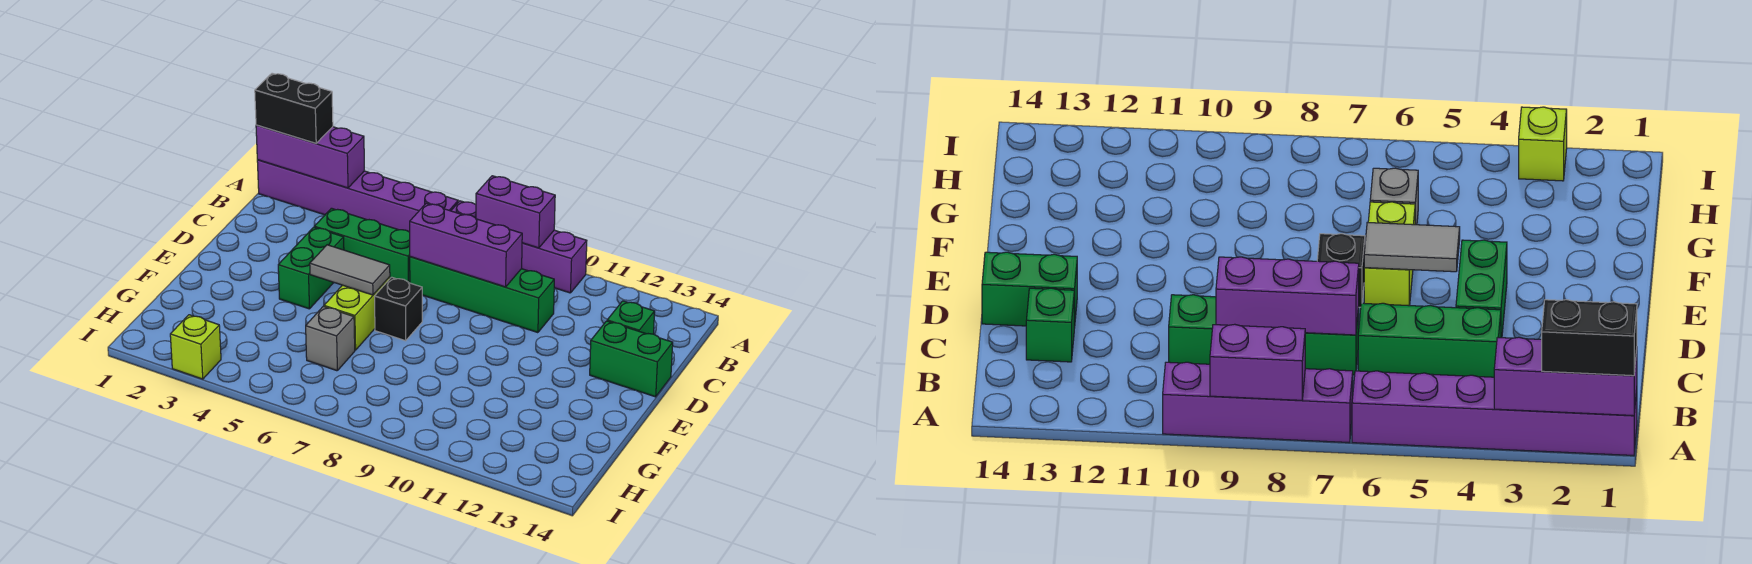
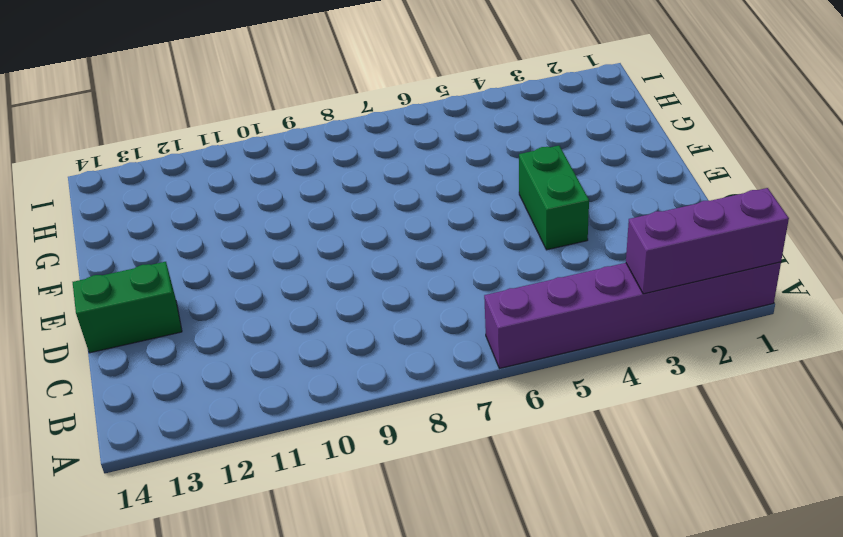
none -> purple 1x4 brick [451,201,587,293]
none -> green 1x3 brick [314,208,410,283]
none -> green 1x4 brick [410,257,554,333]

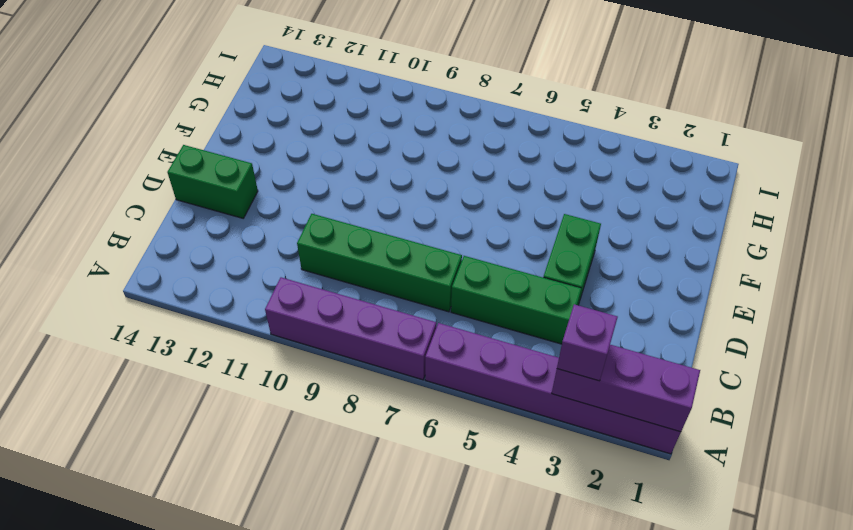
purple 1x1 brick [557,304,618,381] -> none
none -> green 1x1 brick [607,301,655,334]
none -> lime 1x2 brick [324,277,390,350]
none -> black 1x1 brick [375,277,422,341]

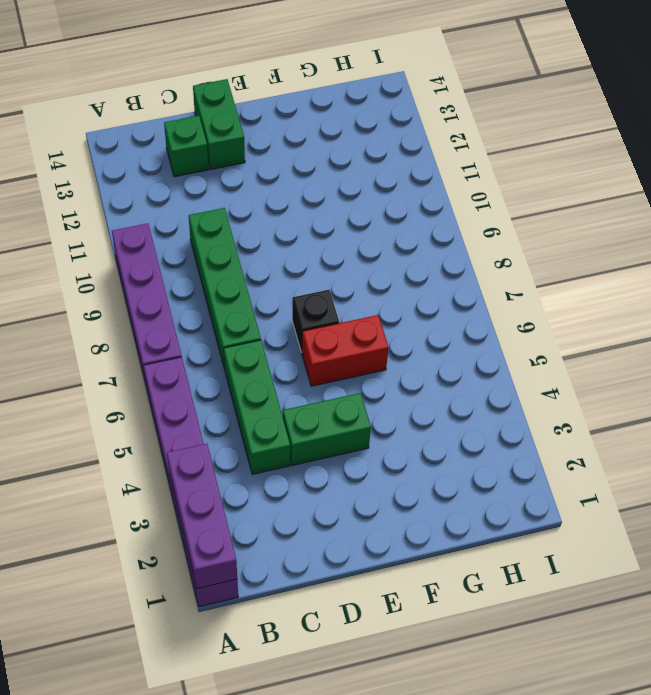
red 1x2 brick [302,315,389,386] -> lime 1x2 brick [324,277,390,350]
none -> grey 1x1 brick [306,307,355,371]
none -> lime 1x1 brick [170,315,221,379]
none -> purple 1x2 brick [476,176,555,248]

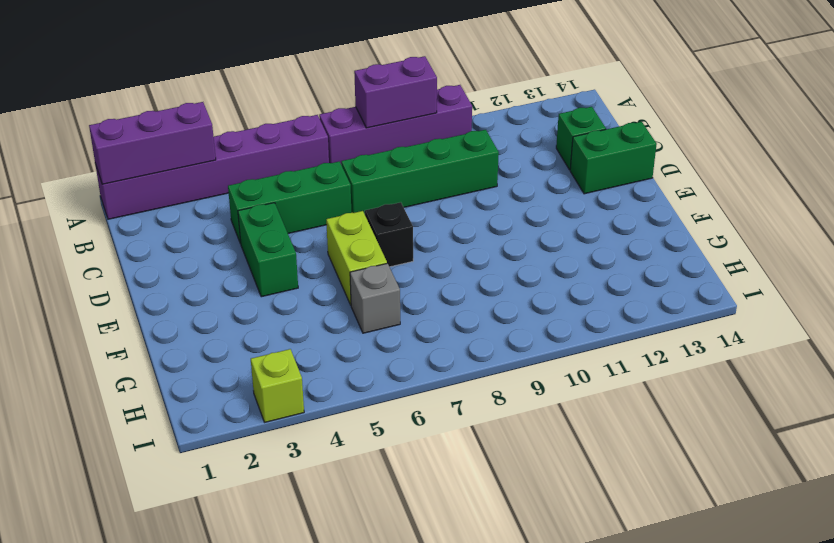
none -> purple 1x3 brick [410,203,522,287]
none -> grey 1x2 tile [310,245,390,295]
none -> black 1x2 brick [255,73,333,143]

